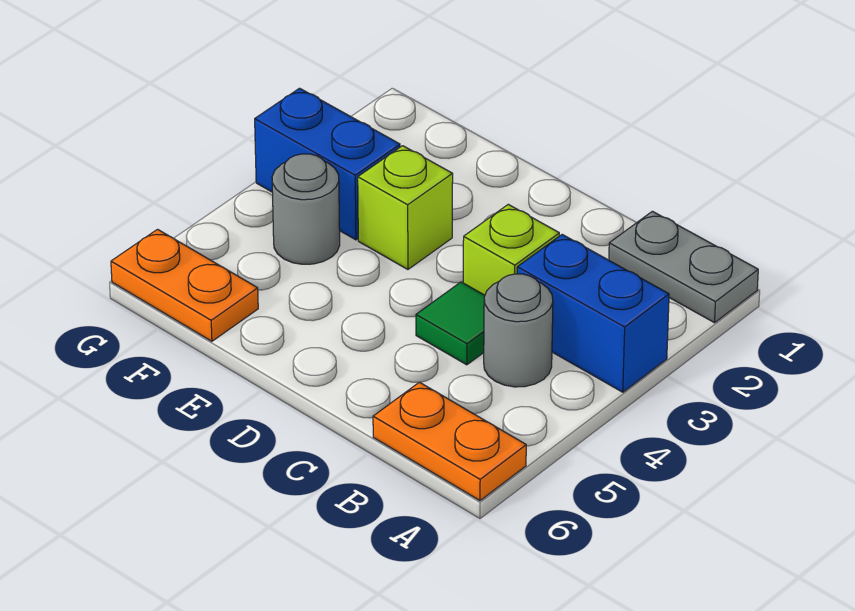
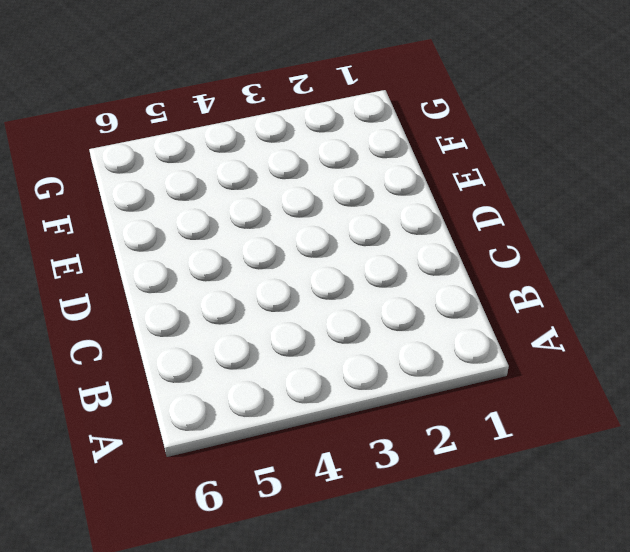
none -> grey 1x2 plate [609,211,758,323]
none -> blue 1x2 brick [517,235,669,392]

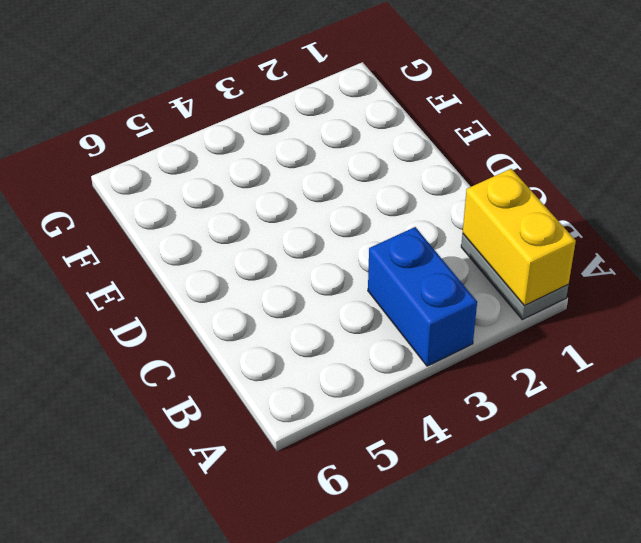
yellow 1x2 brick [463,169,576,305] -> none
none -> orange 1x2 plate [373,382,526,501]
none -> grey 1x1 round brick [484,274,553,387]

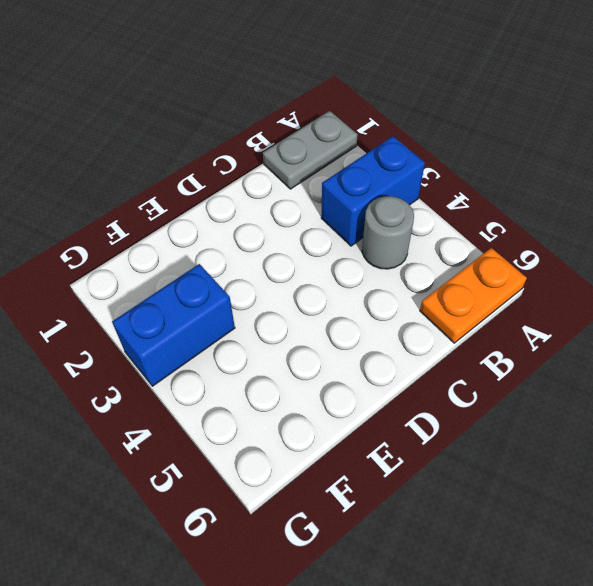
none -> lime 1x1 brick [463,204,559,295]
none -> green 1x1 tile [416,282,485,365]

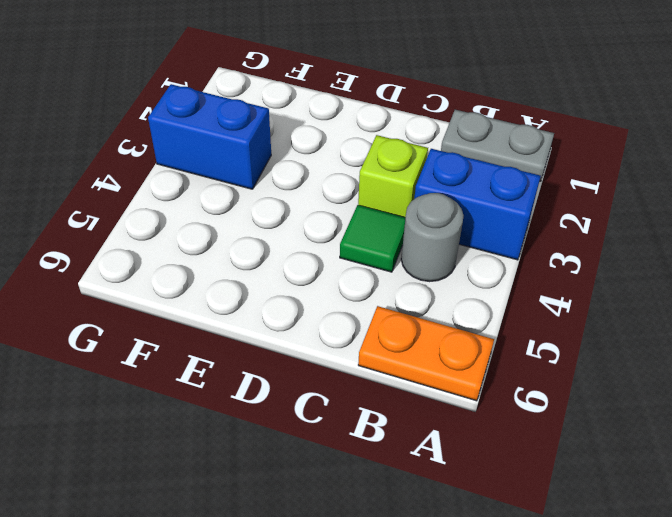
none -> lime 1x1 brick [358,146,453,269]
none -> grey 1x1 round brick [272,154,340,264]

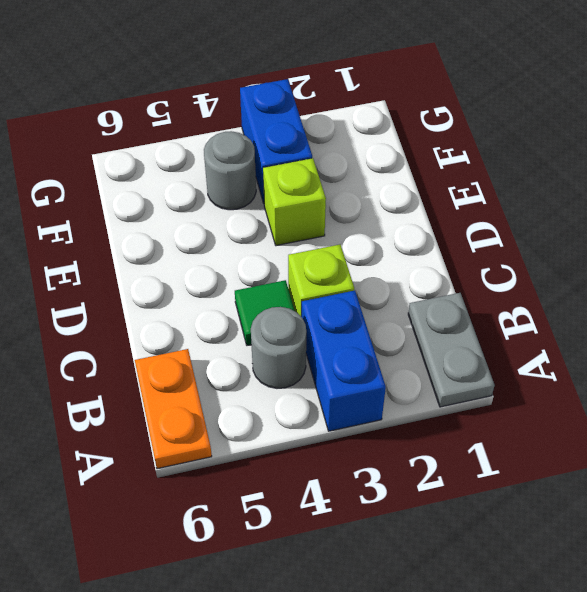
none -> orange 1x2 plate [111,229,258,341]

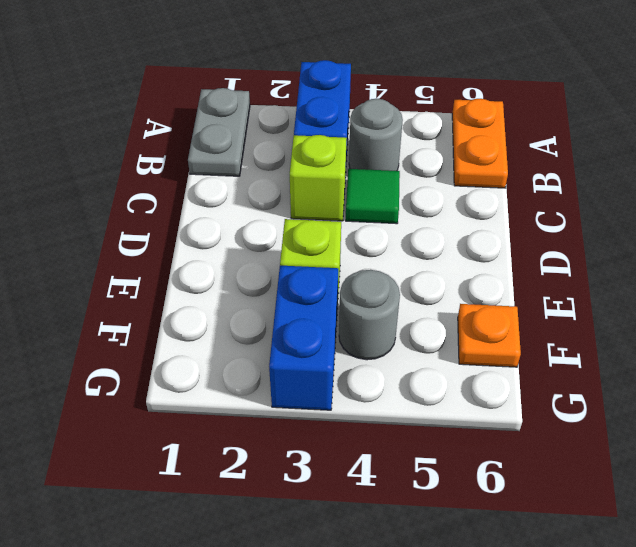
orange 1x1 plate [458,304,521,367] -> orange 1x2 plate [111,229,258,341]

